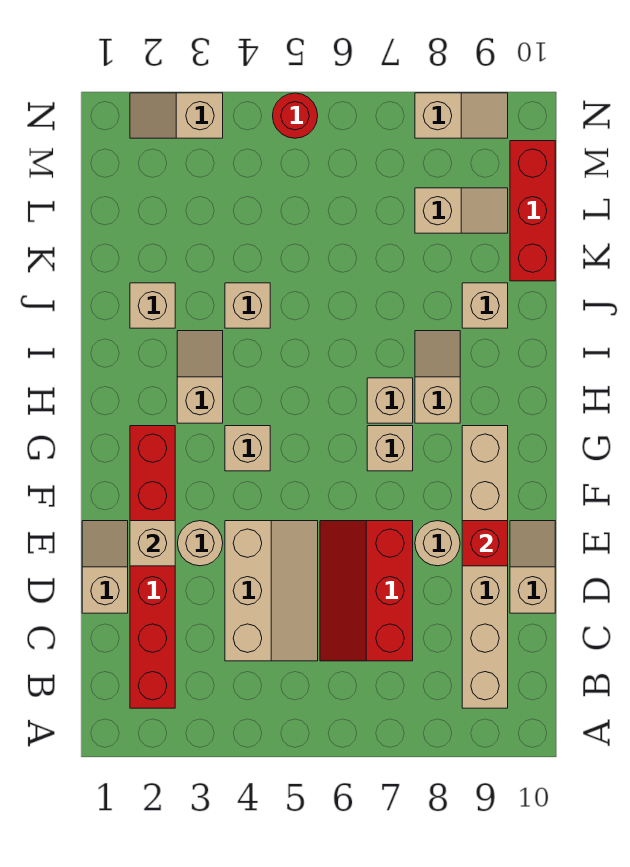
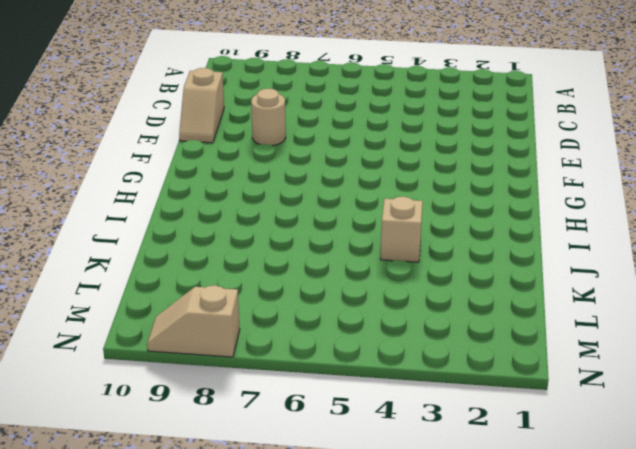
none -> red 1x6 brick [130,426,175,708]
none -> tan 1x6 brick [462,426,508,708]
none -> tan 2x3 slope [225,521,318,661]

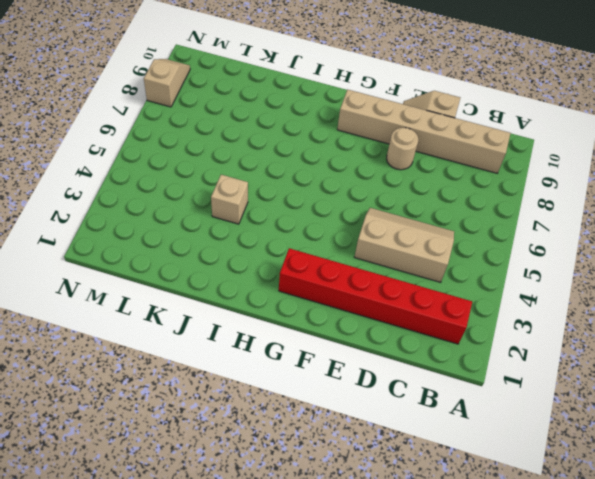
none -> red 2x3 slope [320,521,413,661]
none -> tan 1x2 slope [82,521,128,613]
none -> tan 1x1 round brick [178,521,223,566]

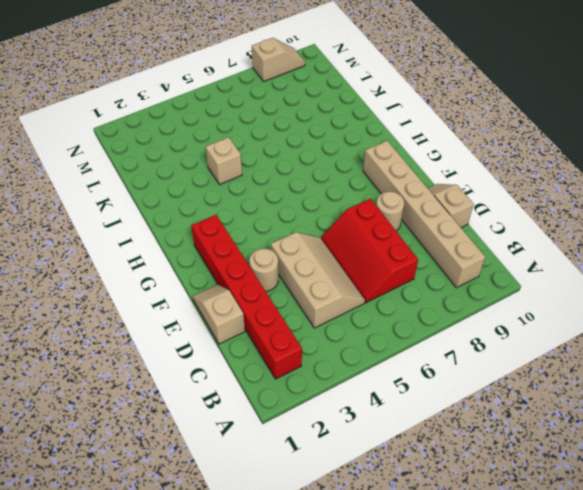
none -> tan 1x1 brick [225,426,270,471]
none -> tan 1x1 brick [367,426,413,471]
none -> tan 1x2 slope [177,331,223,423]

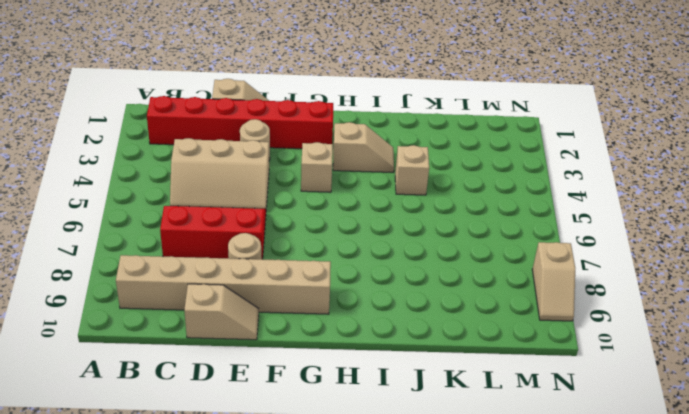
none -> tan 1x1 brick [367,426,413,471]
none -> tan 1x1 brick [367,378,413,423]
none -> tan 1x2 slope [415,331,460,423]

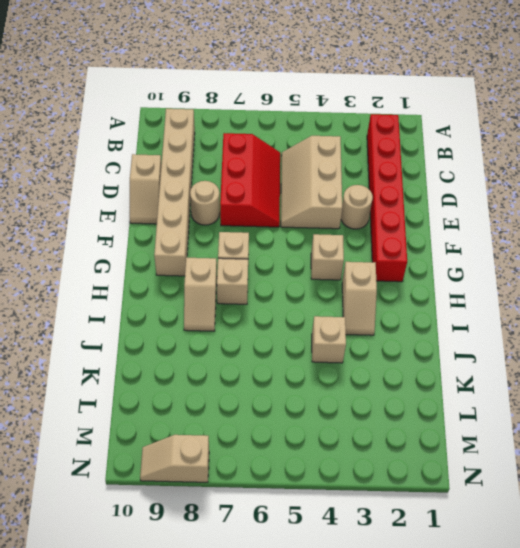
none -> tan 1x2 slope [82,521,128,613]
none -> tan 1x1 brick [130,283,175,328]
none -> tan 1x1 brick [462,283,508,328]

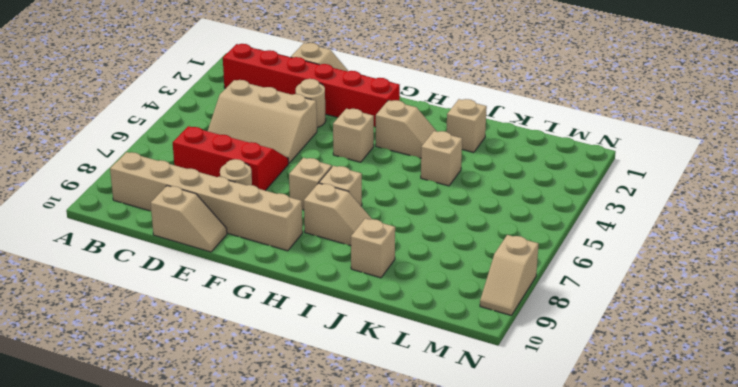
none -> red 1x3 brick [510,141,555,281]
none -> tan 1x2 slope [415,188,508,233]
none -> tan 1x2 slope [130,93,223,138]

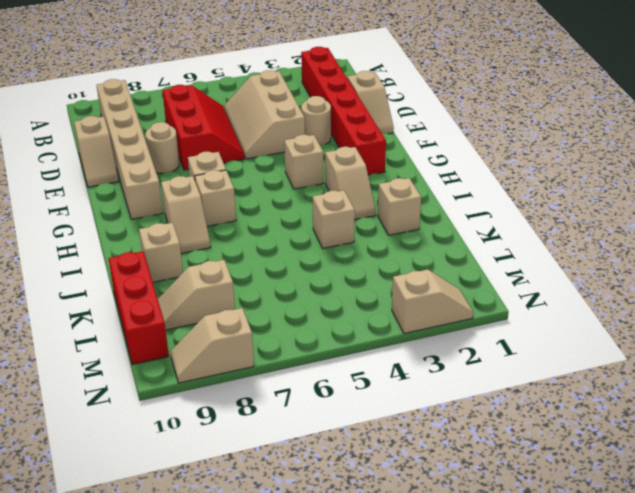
none -> red 1x1 round brick [273,93,318,138]
none -> tan 1x1 brick [130,521,175,566]
none -> red 1x1 brick [462,521,508,566]

